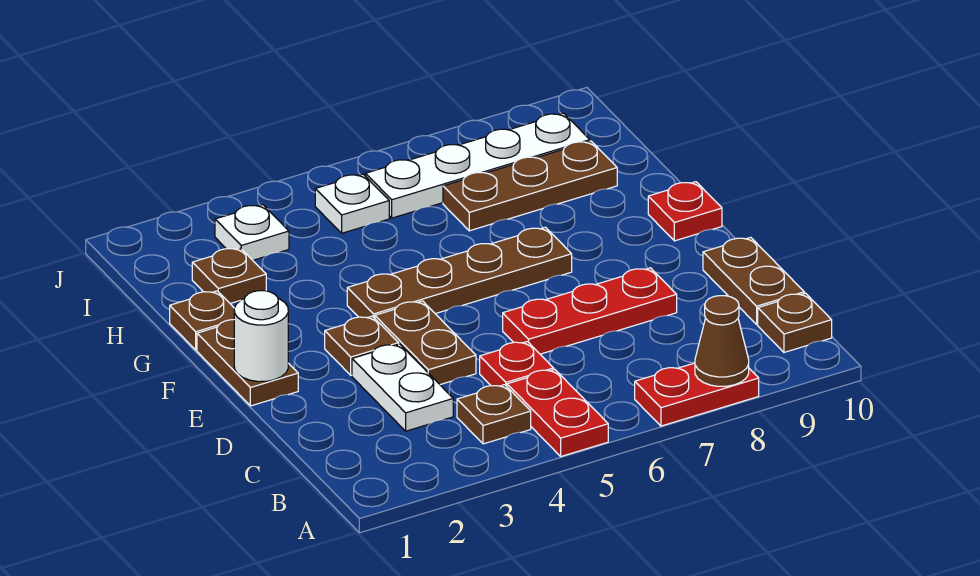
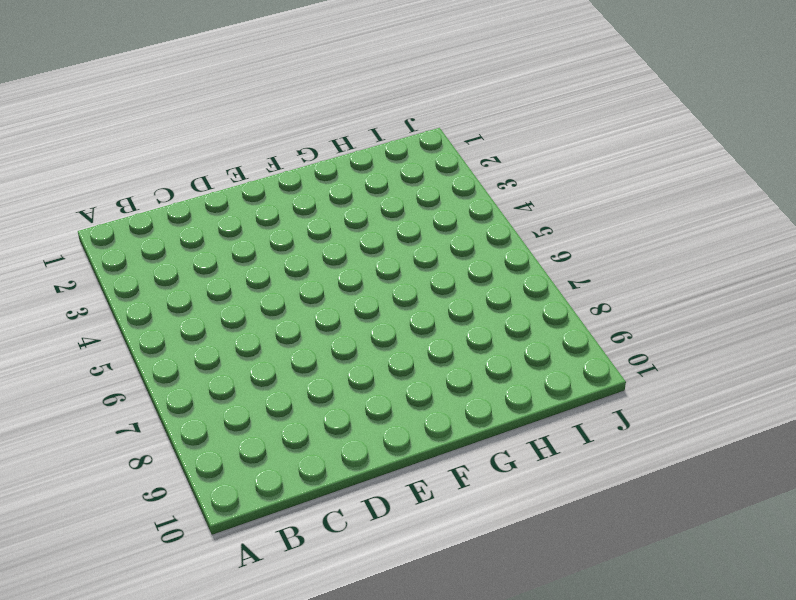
none -> red 1x2 plate [507,369,608,456]
none -> red 1x2 plate [635,363,759,426]
none -> brown 1x1 plate [457,385,531,444]

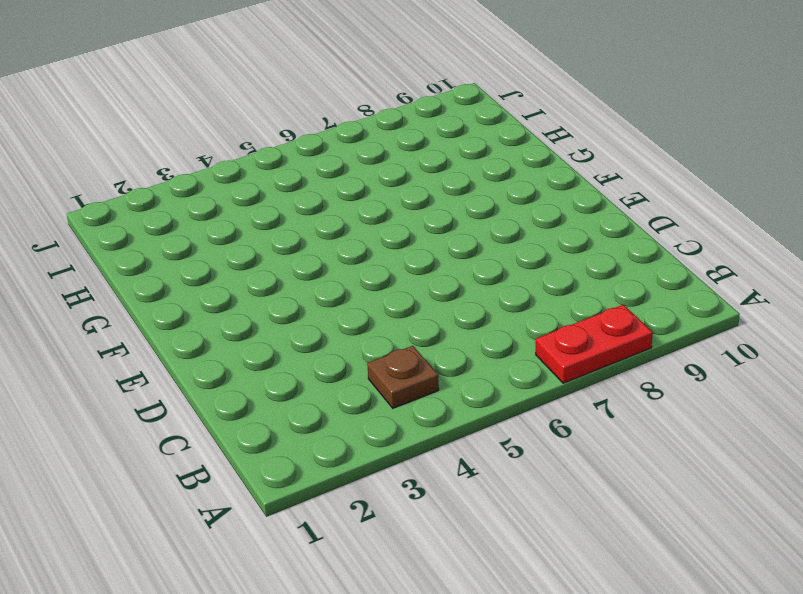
none -> red 1x2 plate [507,369,608,456]
none -> brown 1x1 plate [758,293,832,352]
none -> white 1x2 plate [352,344,453,431]

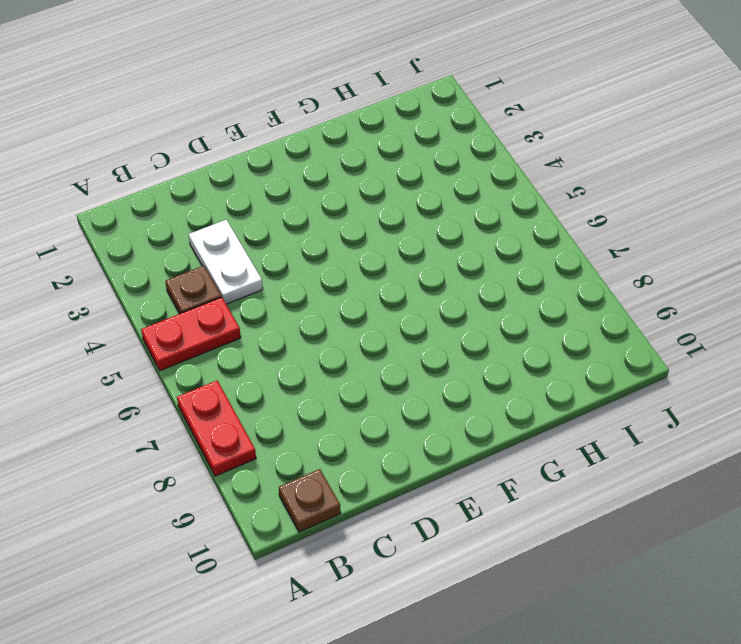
white 1x2 plate [189,220,263,304] -> white 1x2 plate turned to [352,344,453,431]
none -> red 1x1 plate [480,342,554,386]
none -> brown 1x2 plate [703,237,804,324]
none -> brown 1x2 plate [375,301,476,385]

